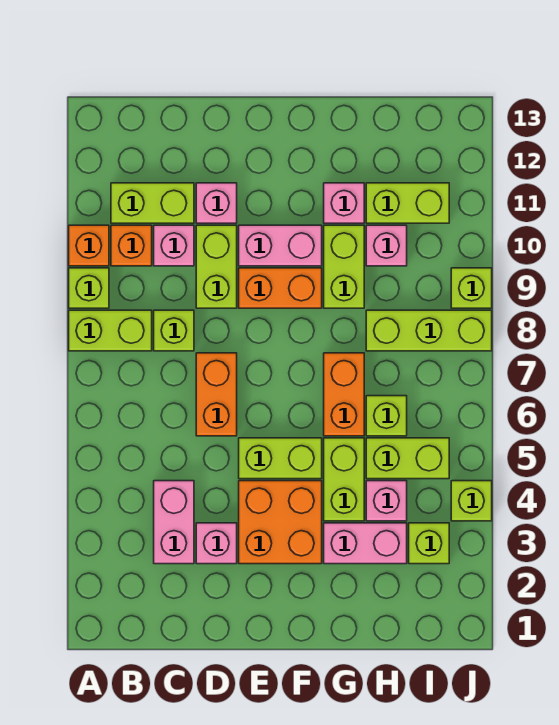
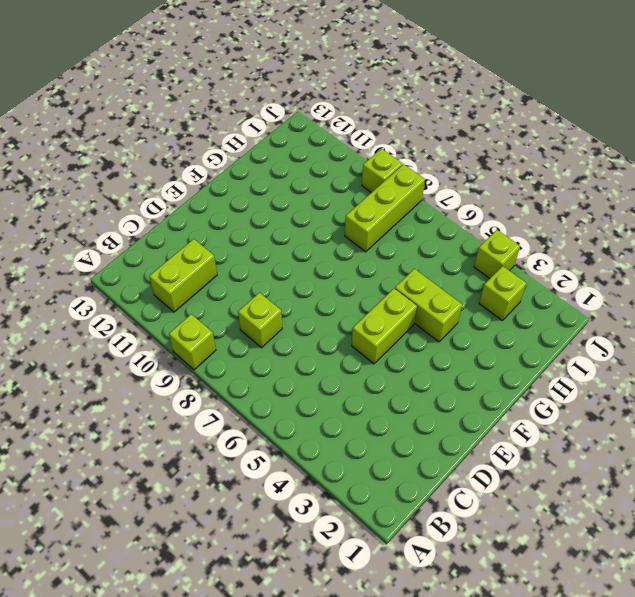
none -> lime 1x2 brick [69,310,152,351]
none -> orange 1x1 brick [69,225,109,266]
none -> orange 1x1 brick [111,225,152,266]
none -> pink 1x2 brick [154,481,194,564]

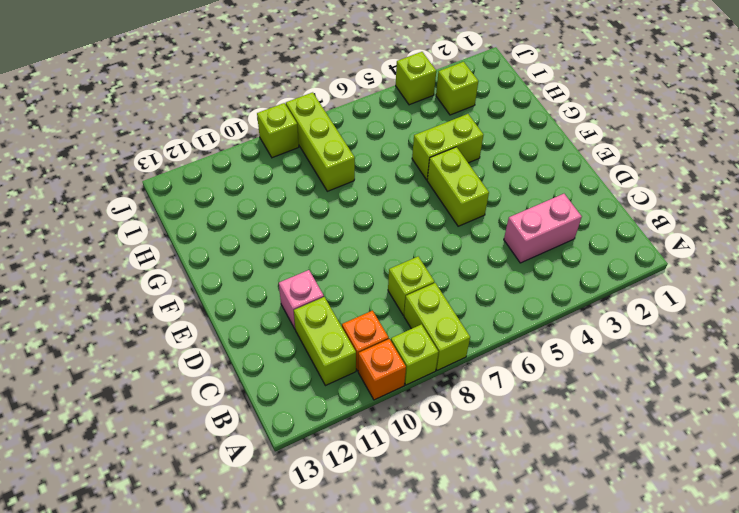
none -> pink 1x1 brick [154,225,194,266]
none -> pink 1x1 brick [196,523,237,564]
none -> orange 1x2 brick [196,353,237,436]
none -> lime 1x2 brick [196,225,237,308]

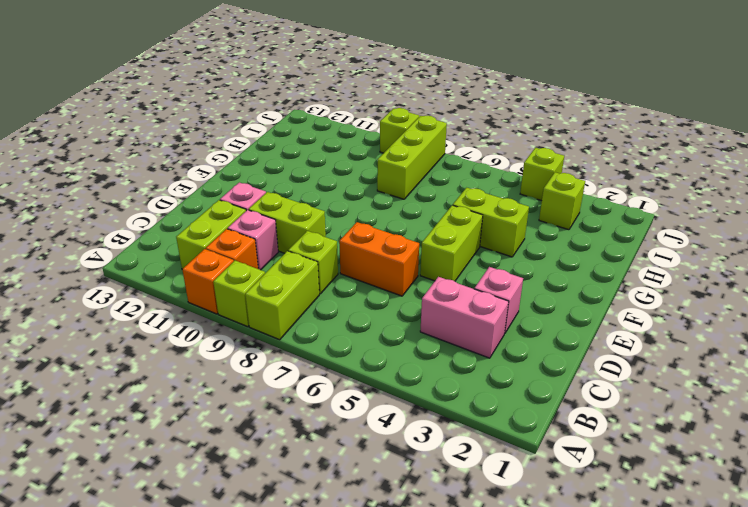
none -> orange 2x2 brick [239,481,322,564]
none -> orange 1x2 brick [239,268,322,308]
none -> pink 1x2 brick [239,225,322,266]
none -> pink 1x2 brick [324,523,407,564]

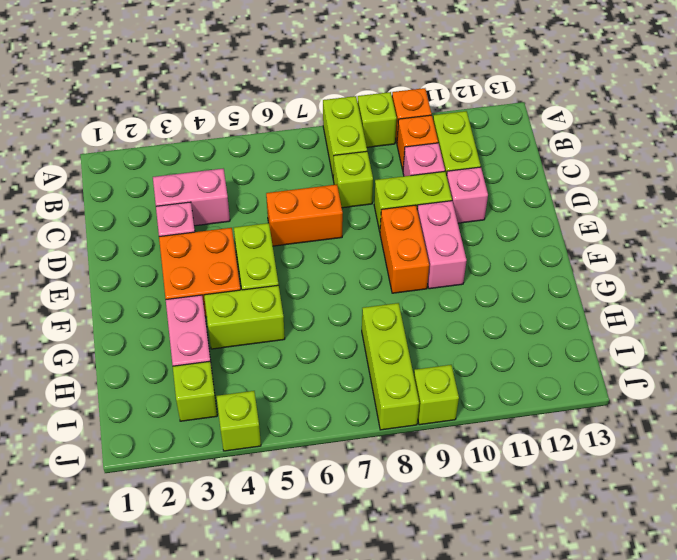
none -> orange 1x2 brick [324,353,364,436]
none -> lime 1x2 brick [324,225,364,308]
none -> pink 1x1 brick [324,183,364,223]
none -> pink 1x1 brick [366,481,407,521]

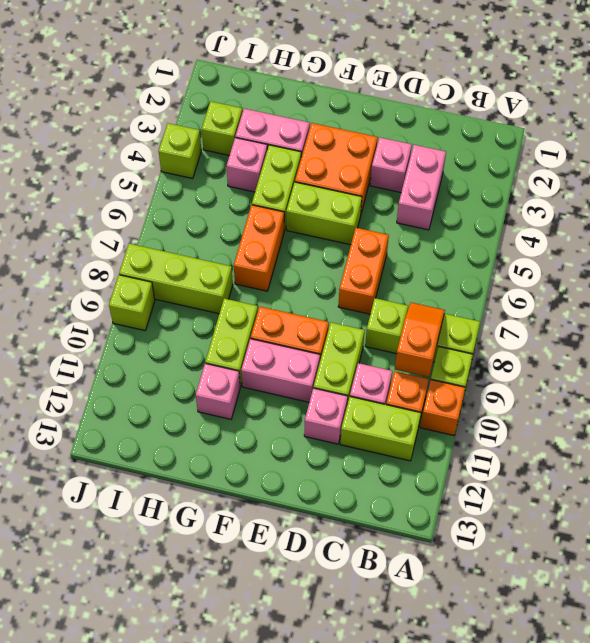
orange 1x2 slope [395,303,445,377] -> none
none -> lime 1x2 brick [366,438,449,479]
none -> lime 1x1 brick [366,396,407,436]
none -> pink 1x1 brick [366,225,407,266]
none -> lime 1x2 brick [366,183,449,223]

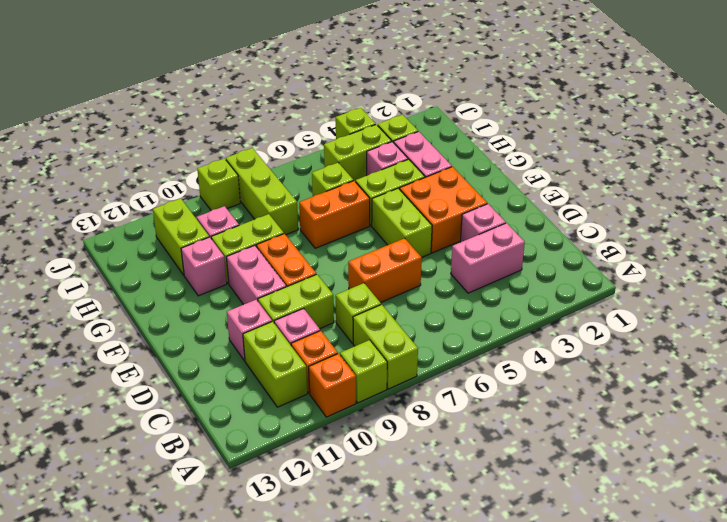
lime 1x2 brick [324,125,392,182] -> lime 1x2 brick turned to [366,438,449,479]

